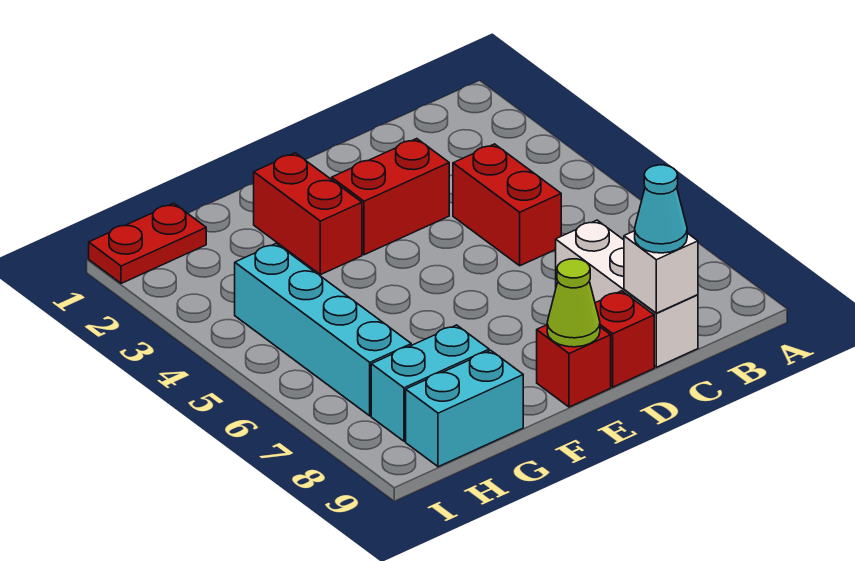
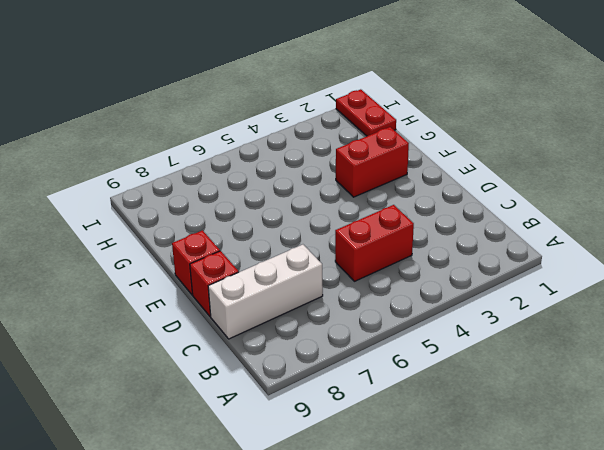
none -> red 1x2 brick [332,139,449,255]
none -> cyan 1x2 brick [371,325,489,441]
none -> cyan 1x2 brick [406,350,523,467]

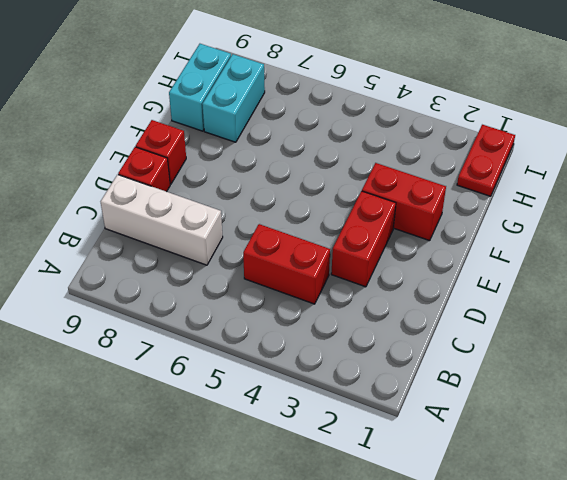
none -> cyan 1x4 brick [235,243,411,416]
none -> white 1x1 brick [624,231,698,313]
none -> lime 1x1 cone [547,259,600,347]

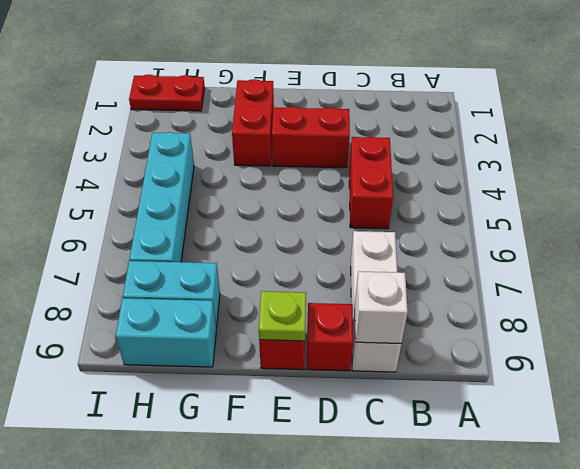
lime 1x1 plate [259,291,306,341] -> lime 1x1 cone [547,259,600,347]
none -> cyan 1x1 cone [635,165,687,253]

